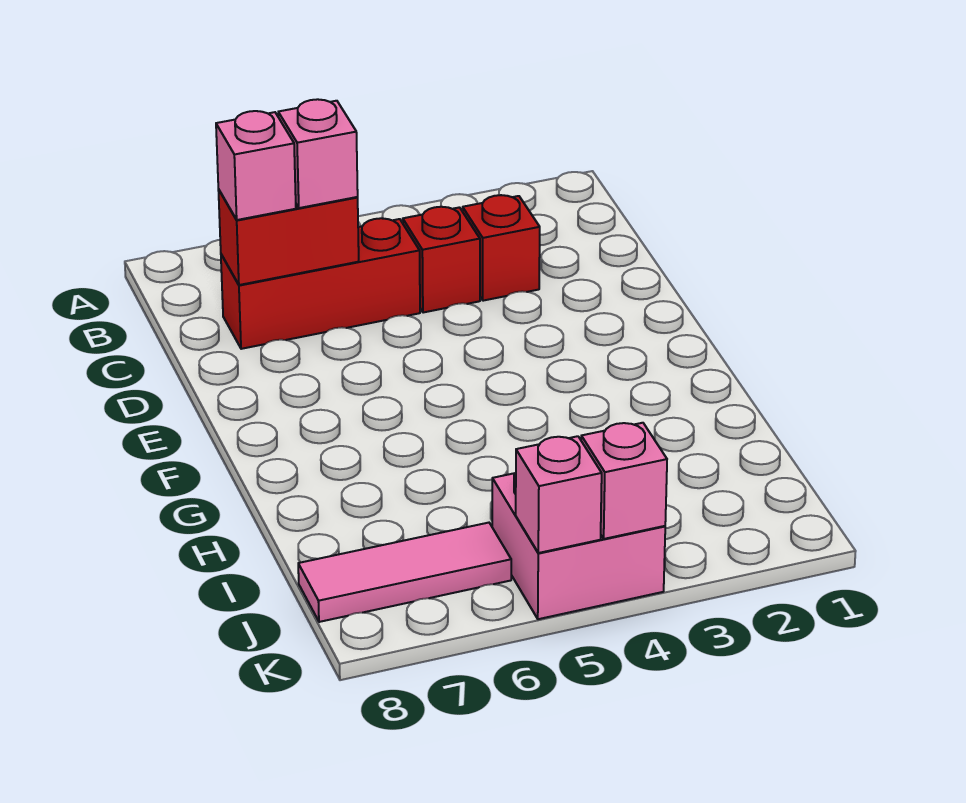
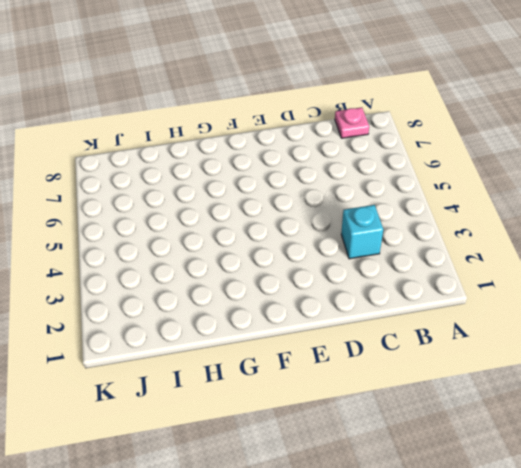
pink 1x1 plate [335,107,369,138] -> none
cyan 1x1 brick [341,205,383,259] -> red 1x1 brick [463,195,540,301]
none -> red 1x1 brick [403,207,480,313]
none -> red 1x3 brick [221,218,420,349]

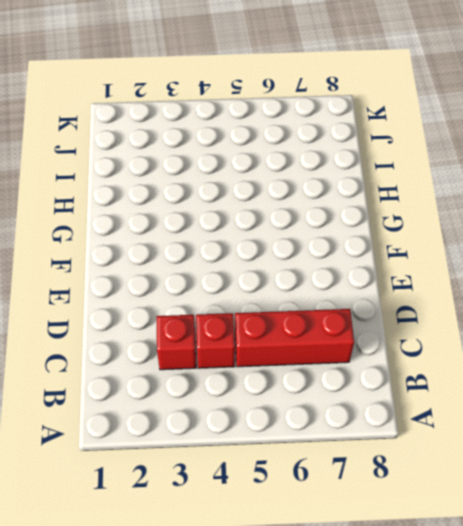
none -> pink 2x2 brick [492,473,665,619]
none -> pink 1x3 tile [298,523,511,622]

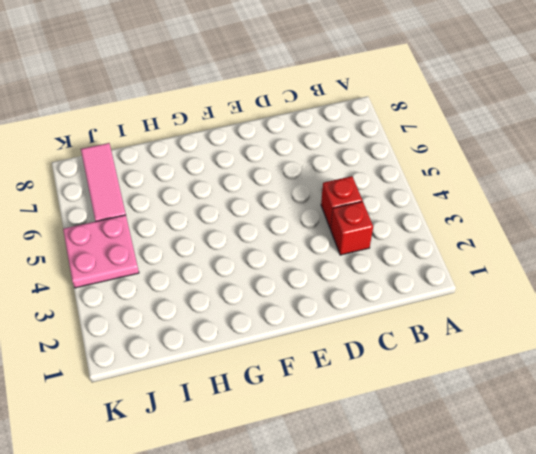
pink 2x2 plate [63,215,139,288] -> pink 2x2 brick [492,473,665,619]
none -> red 1x3 brick [221,218,420,349]
none -> red 1x2 brick [218,189,359,285]

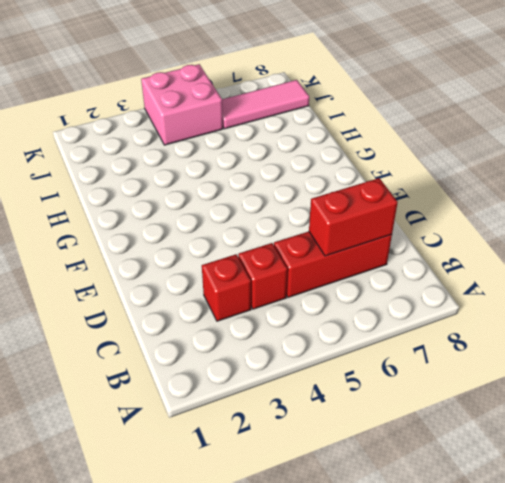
none -> pink 1x1 brick [581,423,667,539]
none -> pink 1x1 brick [516,436,602,553]

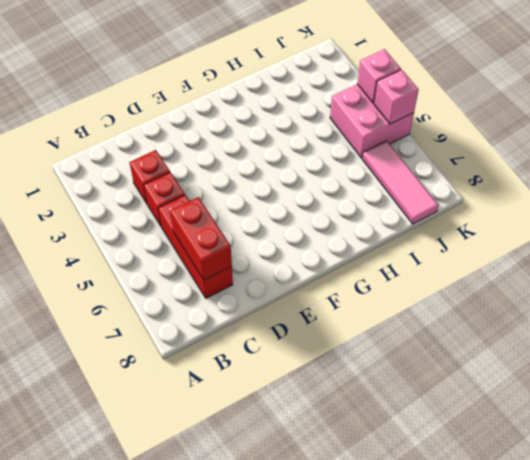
none -> pink 1x1 brick [278,99,358,208]
none -> pink 1x1 brick [216,111,296,220]

